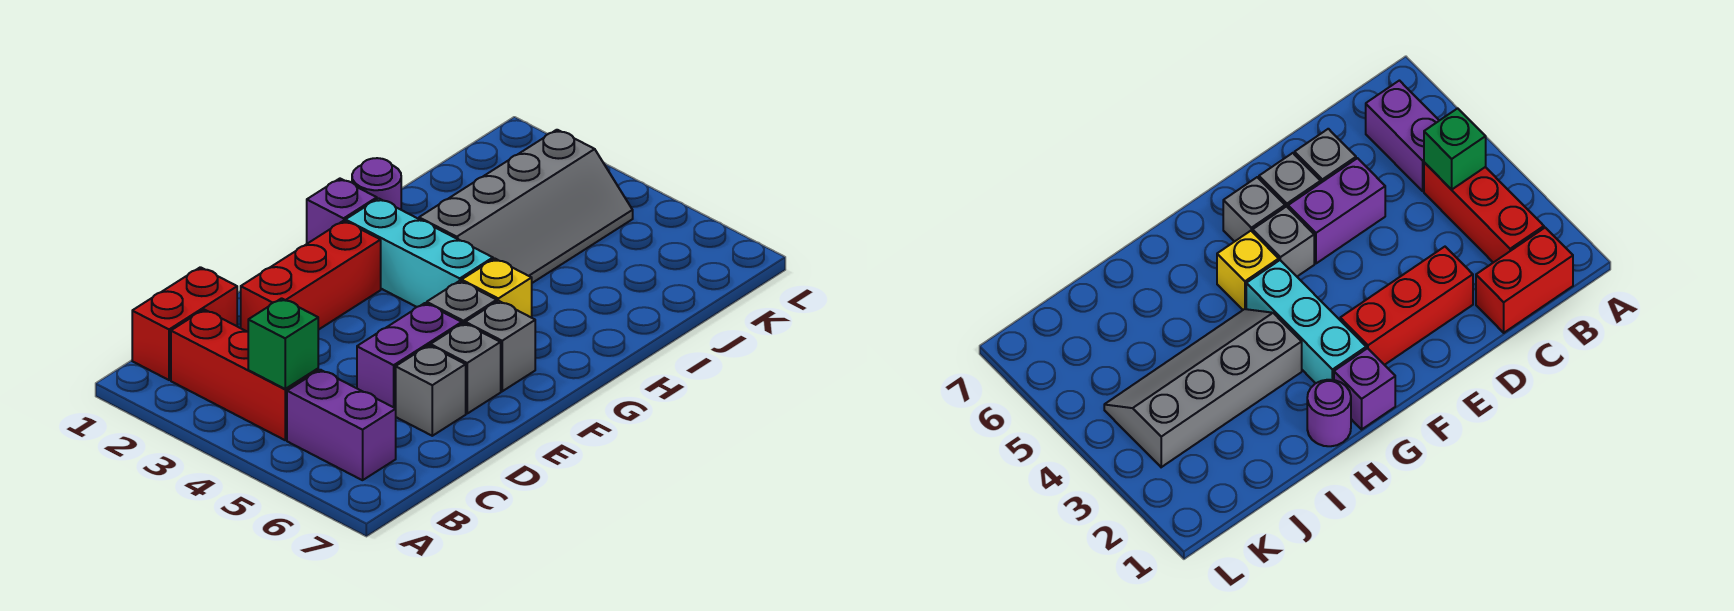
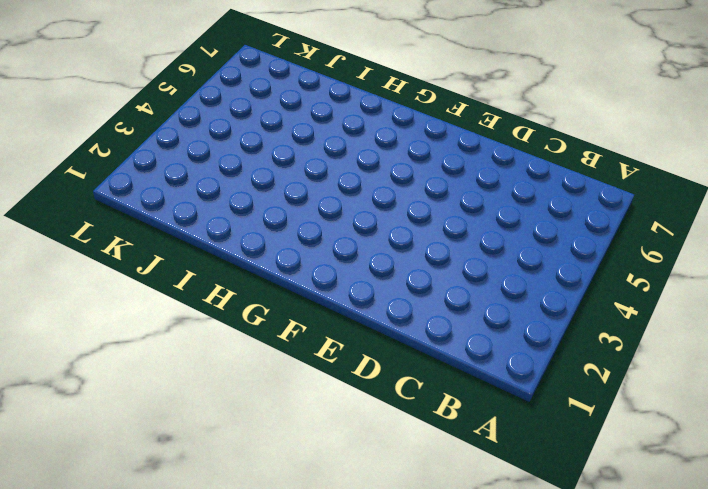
none -> red 1x2 brick [132,267,237,380]
none -> red 1x3 brick [171,310,318,440]
none -> purple 1x2 brick [287,370,396,480]

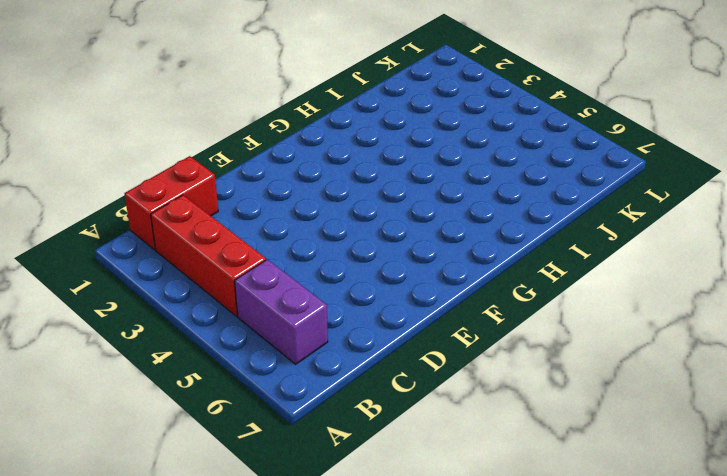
none -> red 1x3 brick [241,221,381,332]
none -> purple 1x2 brick [357,303,462,408]
none -> grey 1x1 brick [396,345,466,436]

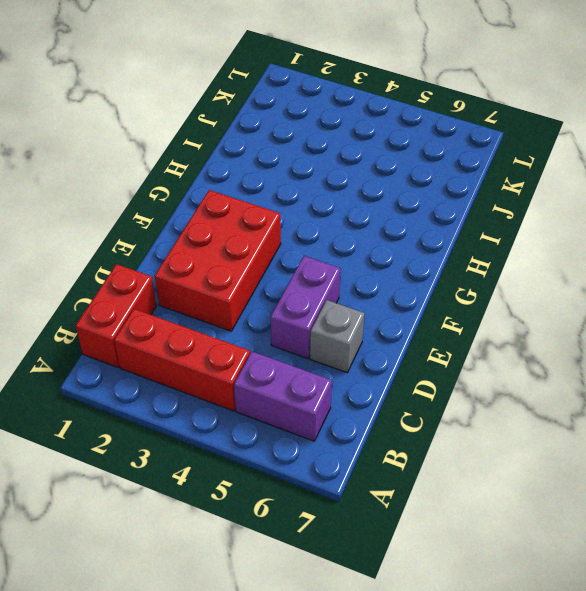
red 2x3 brick [155,190,281,331] -> red 1x3 brick [241,221,381,332]
none -> grey 1x1 brick [430,323,501,413]
none -> grey 1x1 brick [427,281,497,324]
none -> grey 1x1 brick [465,301,535,391]

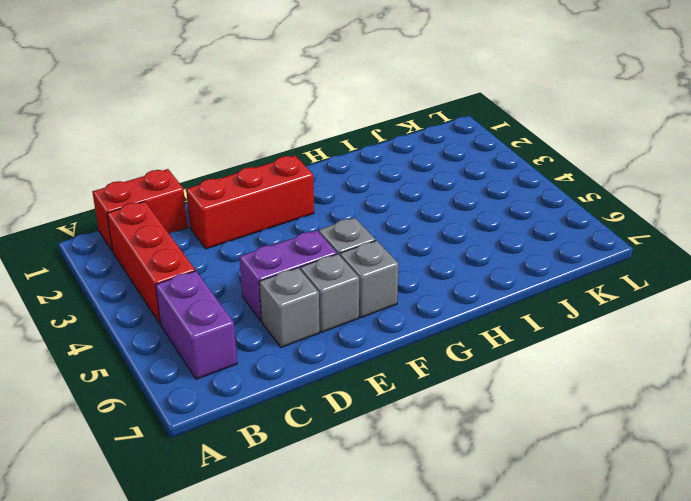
none -> purple 1x1 brick [307,179,377,244]
none -> cyan 1x3 brick [345,198,493,307]
none -> yellow 1x1 brick [462,259,532,318]

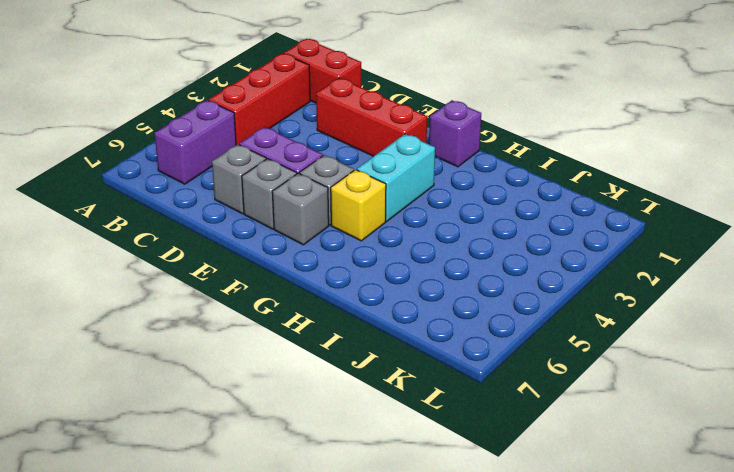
cyan 1x2 brick [357,134,435,221] -> cyan 1x3 brick [345,198,493,307]
none -> purple 1x1 round brick [352,158,401,210]
none -> grey 2x4 slope [419,130,633,283]
none -> green 1x1 brick [248,298,318,389]

